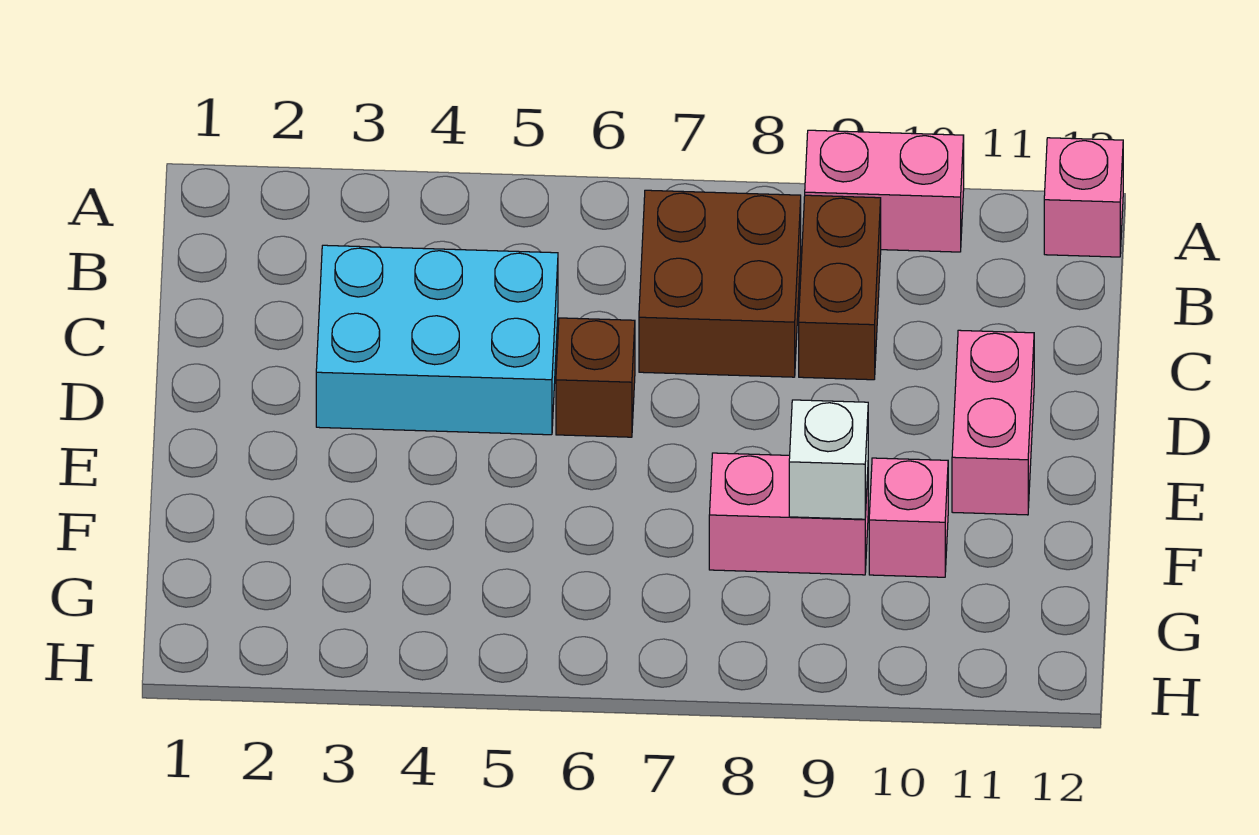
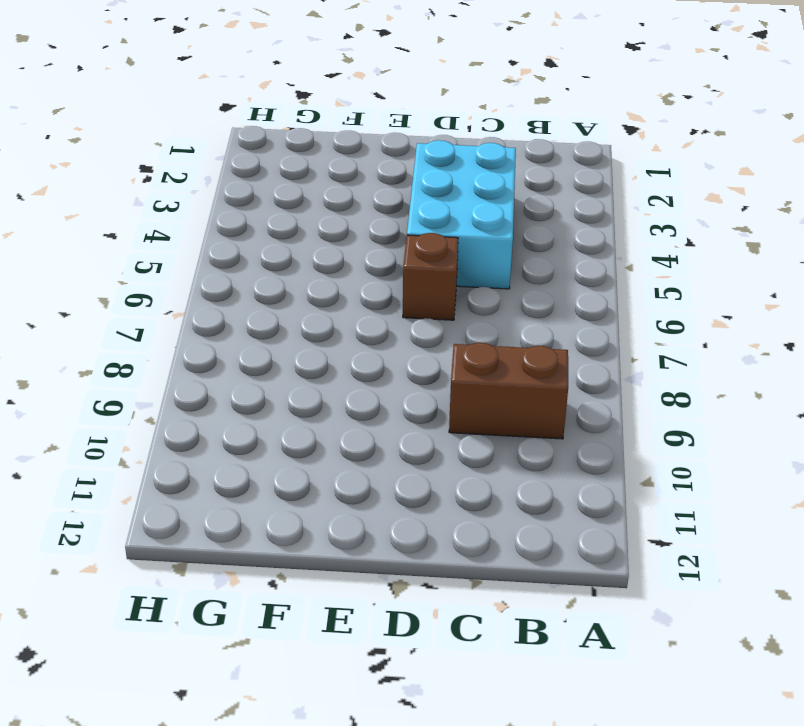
none -> pink 1x2 brick [805,130,964,252]
none -> pink 1x1 brick [1044,138,1123,257]

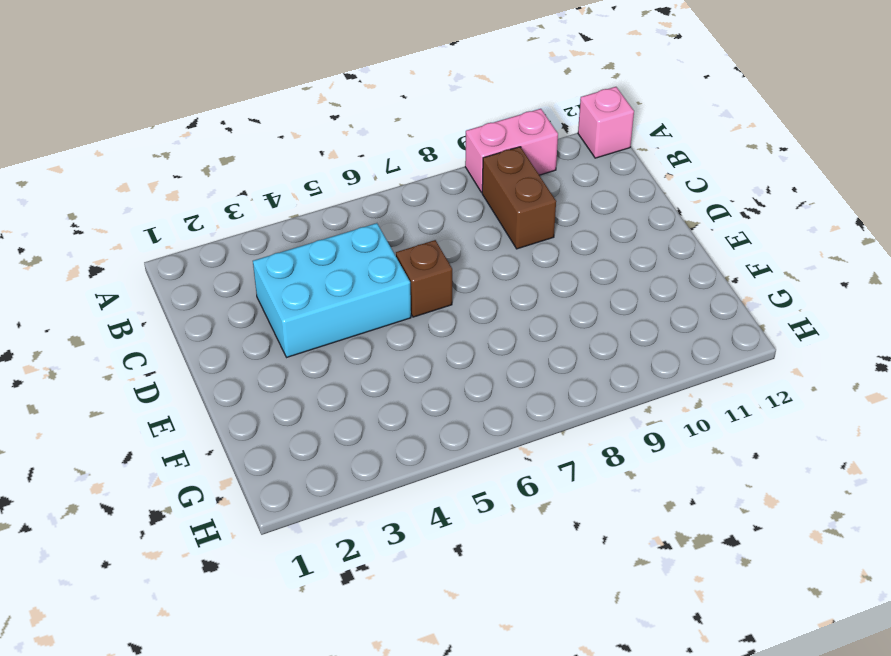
none -> brown 2x2 brick [639,190,801,377]
none -> pink 1x2 brick [952,330,1034,515]

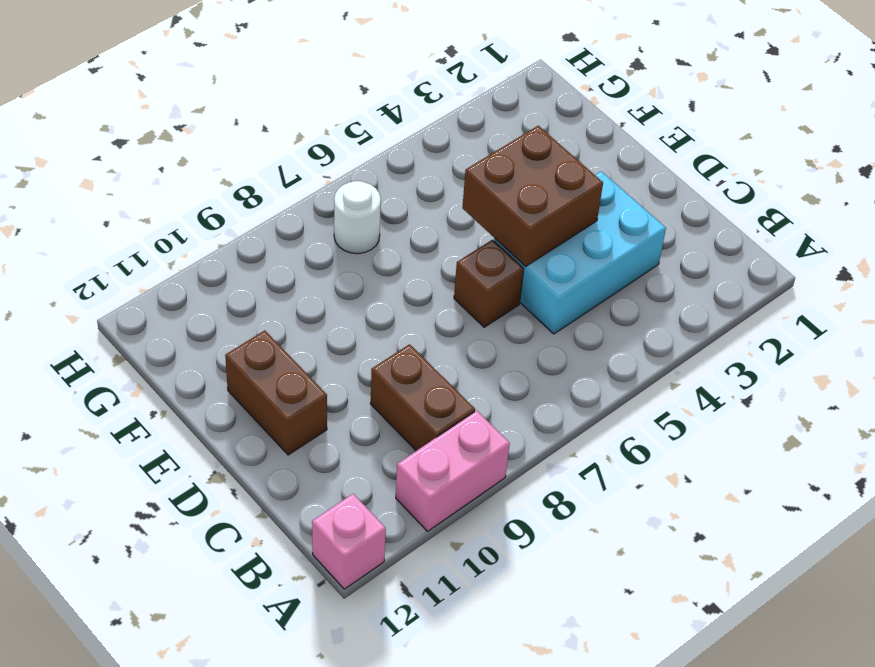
brown 2x2 brick [462,126,603,266] -> brown 2x2 brick moved to [639,190,801,377]
brown 1x2 brick [225,330,327,455] -> pink 1x2 brick [952,330,1034,515]
white 1x1 round brick [334,181,381,254] -> none
none -> pink 1x2 brick [709,453,868,575]
none -> pink 1x1 brick [869,458,948,577]

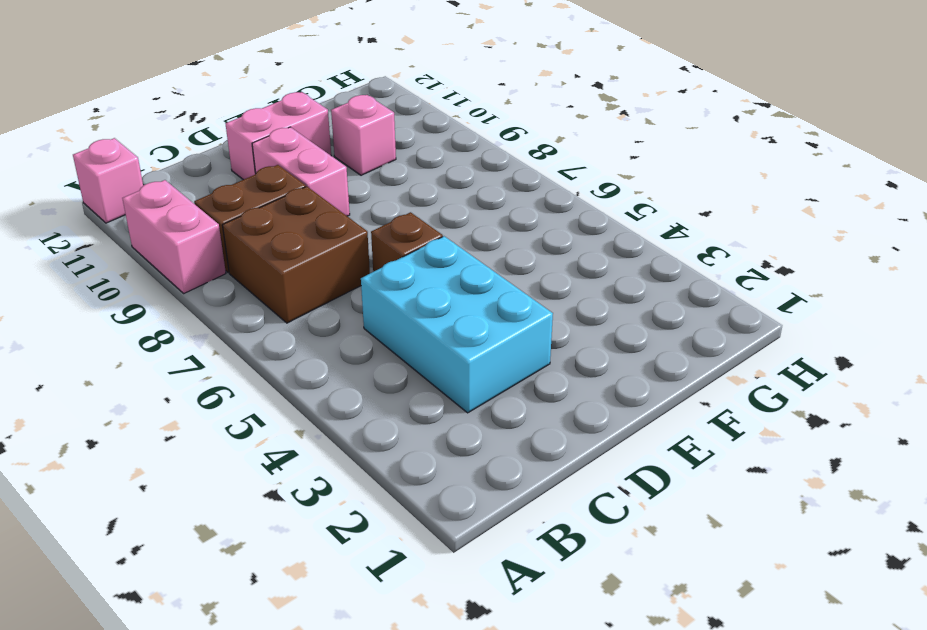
pink 1x2 brick [252,127,350,216] -> pink 1x2 brick moved to [709,453,868,575]
none -> white 1x1 brick [789,400,868,519]

